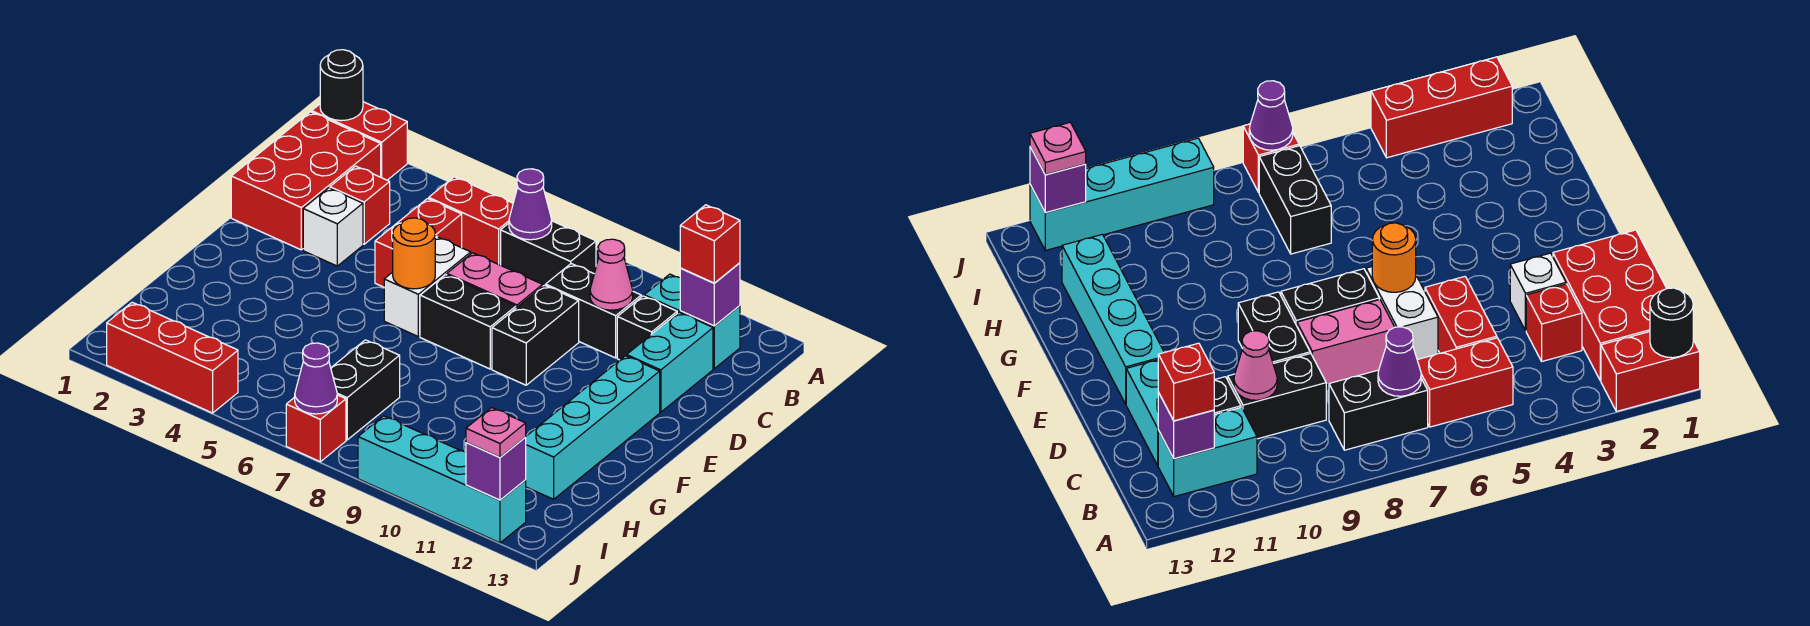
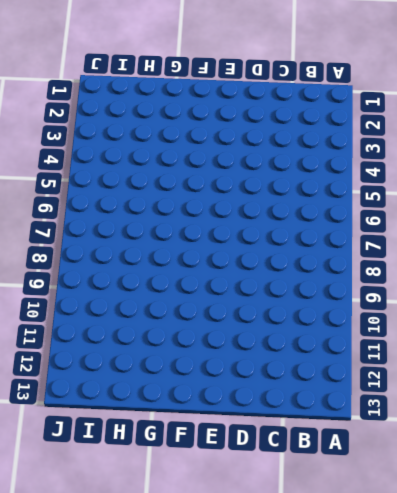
none -> red 1x2 brick [312,102,407,180]
none -> red 2x3 brick [231,112,381,250]
none -> red 1x2 brick [429,177,513,265]

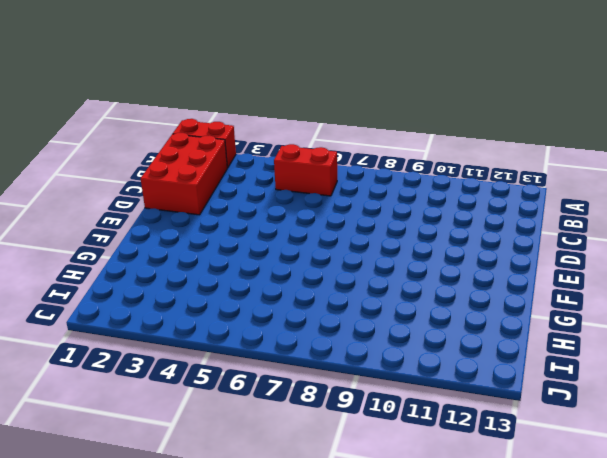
none -> black 1x2 brick [501,221,596,286]
none -> cyan 1x2 brick [644,274,740,368]
none -> red 1x1 brick [330,166,390,244]

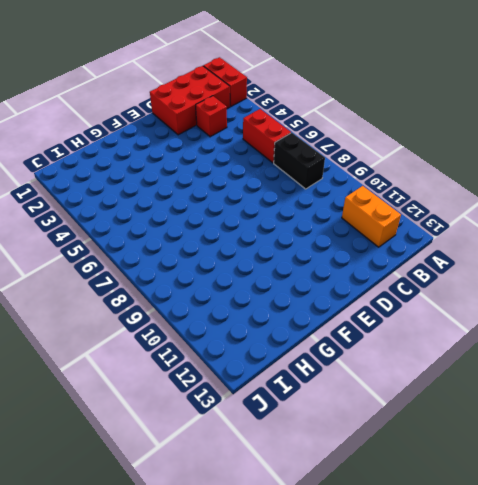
orange 1x2 brick [342,186,401,247] -> cyan 1x2 brick [644,274,740,368]
none -> red 1x2 brick [375,199,462,287]
none -> black 1x2 brick [546,264,641,358]
none -> black 1x1 brick [617,296,677,360]

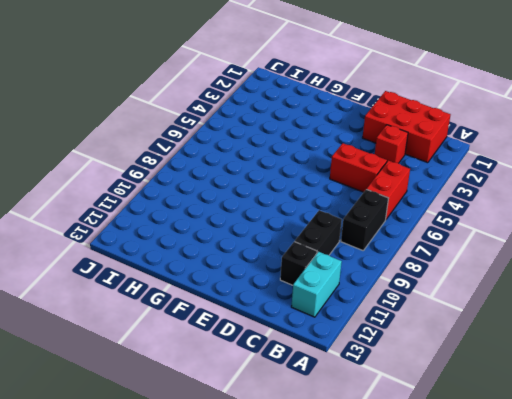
none -> red 1x2 brick [312,102,407,180]
none -> cyan 1x2 brick [627,312,713,412]
none -> white 1x1 brick [303,188,363,266]

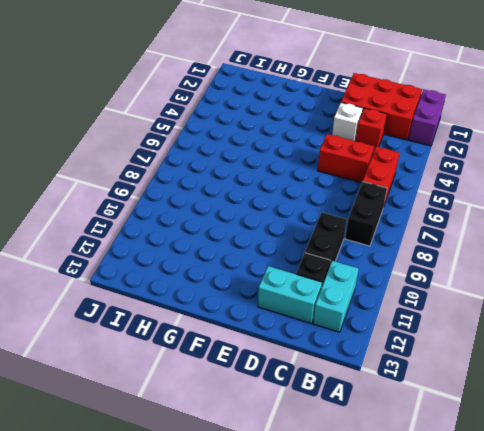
purple 1x2 brick [408,89,446,146] -> red 1x2 brick [312,102,407,180]
none -> white 1x2 brick [384,237,471,336]
none -> pink 1x2 brick [447,253,543,308]
none -> black 1x2 brick [492,285,579,385]

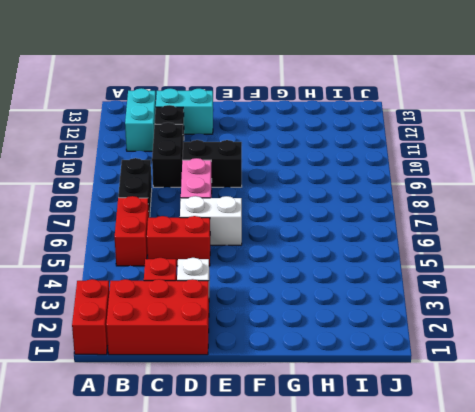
none -> black 1x2 brick [420,275,516,369]
none -> cyan 1x4 brick [526,356,660,499]
none -> black 1x2 brick [331,340,400,440]

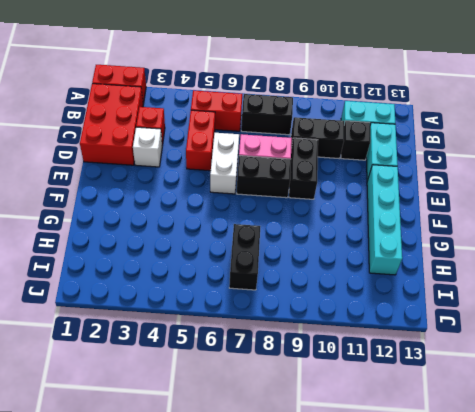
none -> red 1x3 brick [107,302,238,413]
none -> red 1x1 brick [286,395,346,462]
none -> cyan 1x4 brick [358,416,526,543]

